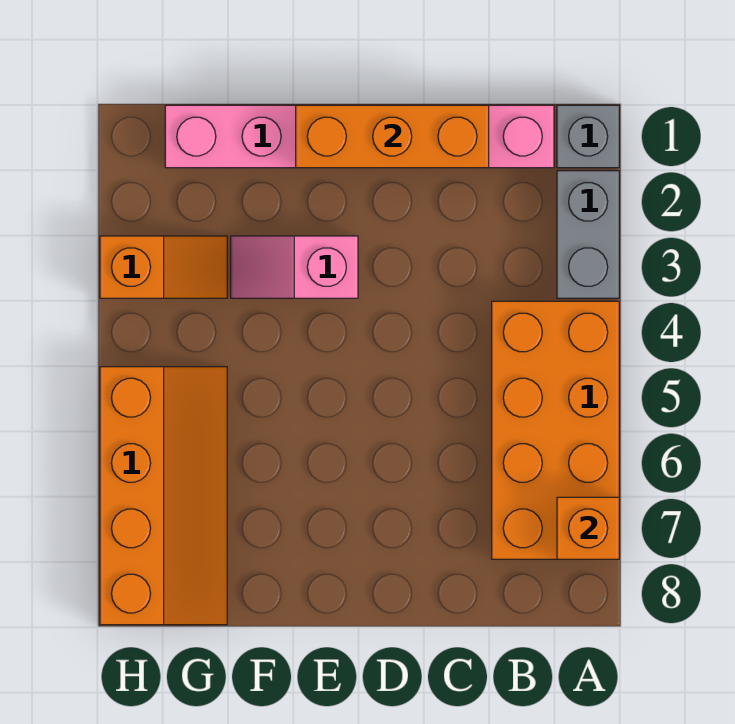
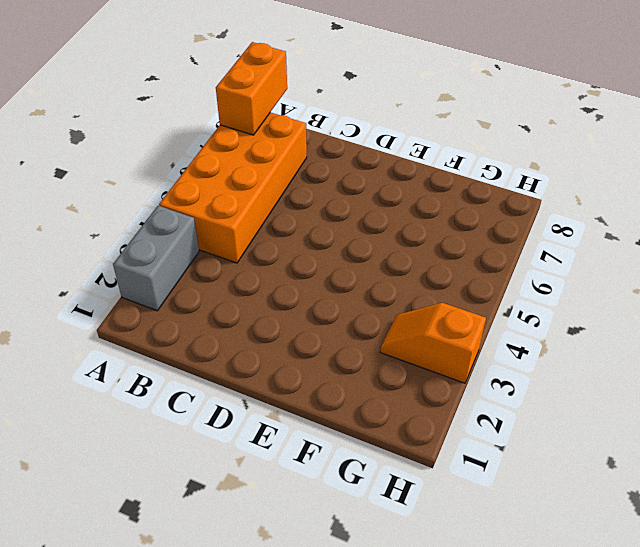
orange 1x2 brick [216,42,287,135] -> orange 1x1 brick [557,497,619,559]
none -> grey 1x1 brick [557,105,619,168]
none -> pink 1x6 brick [165,105,554,168]

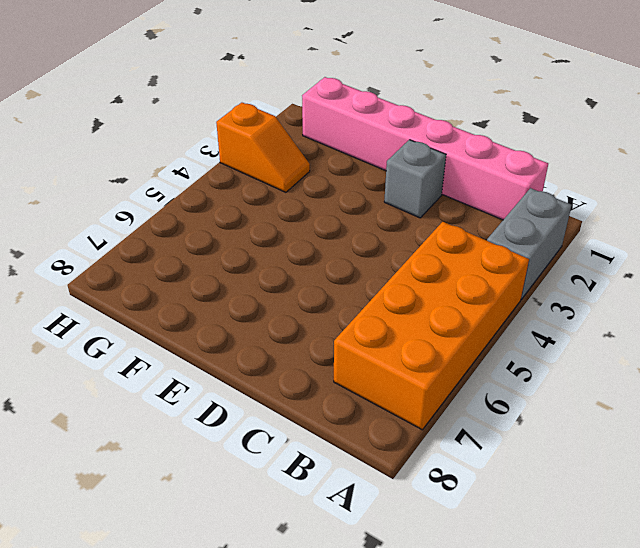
grey 1x1 brick [384,140,446,218] -> grey 1x1 brick moved to [557,105,619,168]
none -> pink 1x2 slope [231,236,358,298]
none -> orange 2x4 slope [100,367,227,625]

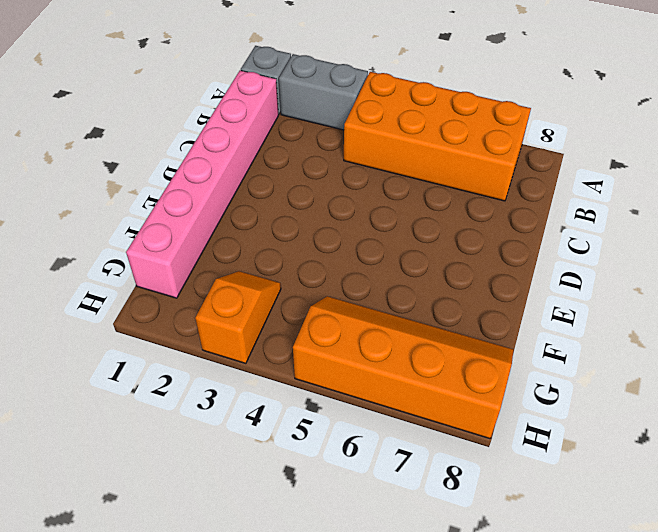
none -> pink 1x2 slope [231,236,358,298]
none -> orange 1x1 brick [557,497,619,559]

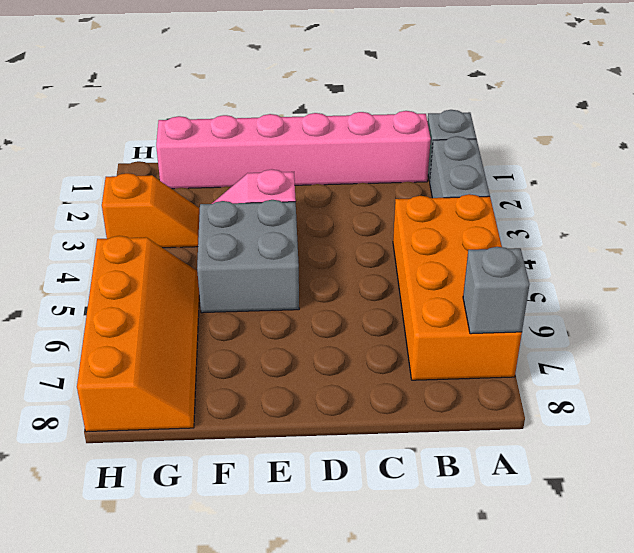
grey 1x1 brick [463,247,530,334] -> orange 1x1 brick [557,497,619,559]
grey 2x2 brick [197,200,299,313] -> none
none -> orange 1x3 brick [296,105,489,168]

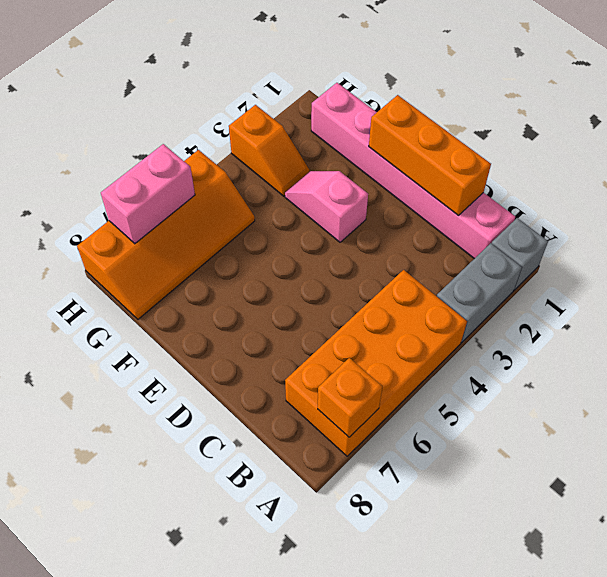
pink 1x2 brick [101,144,195,244] -> none

